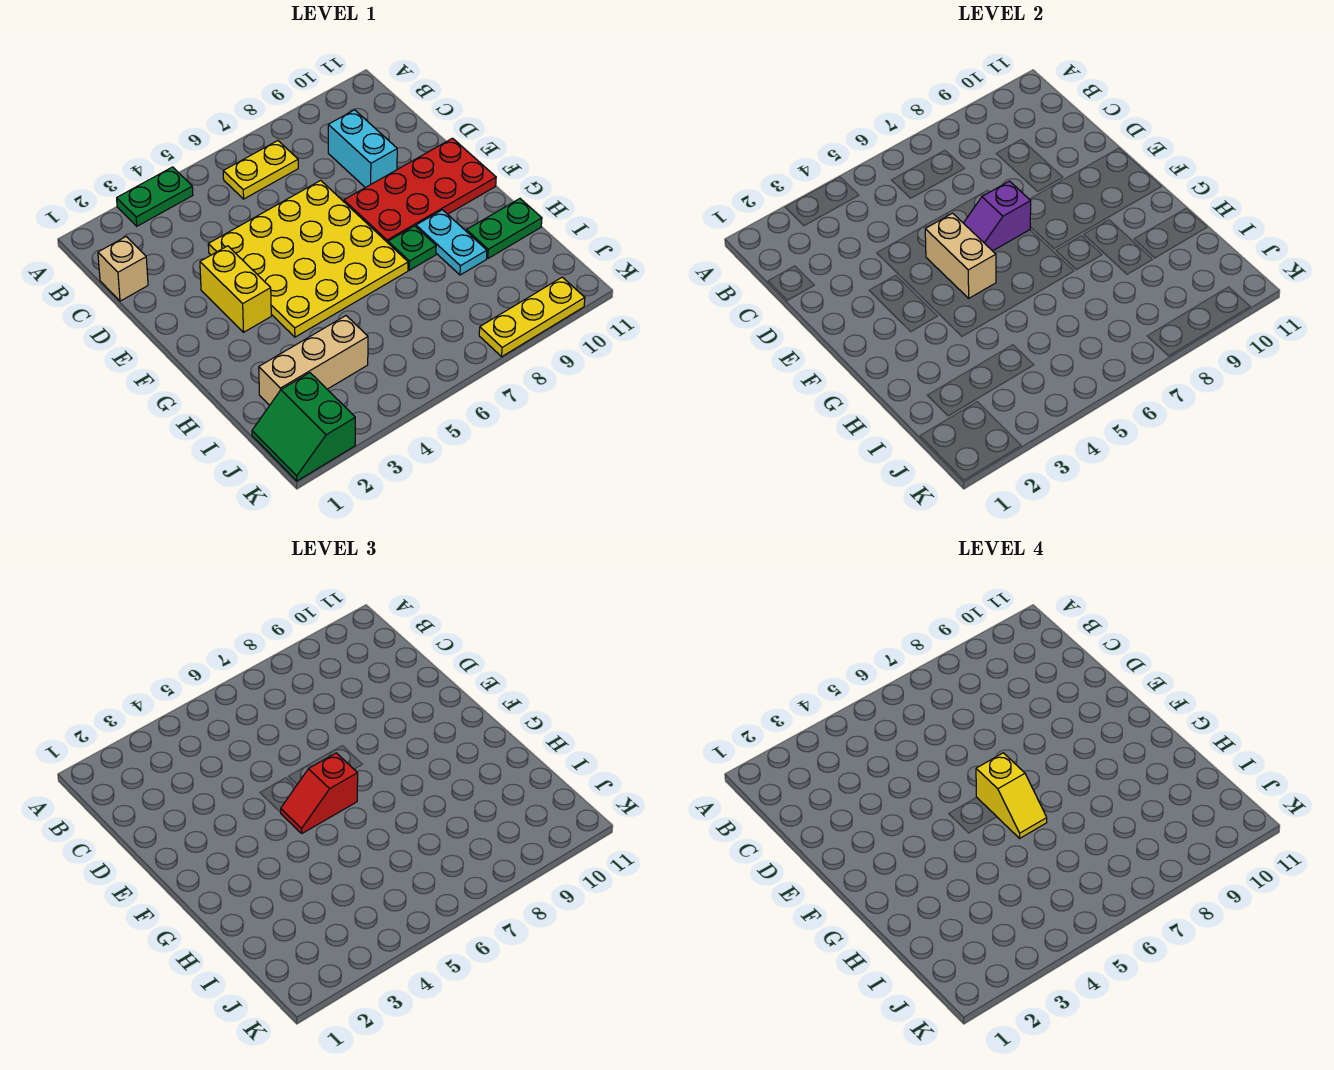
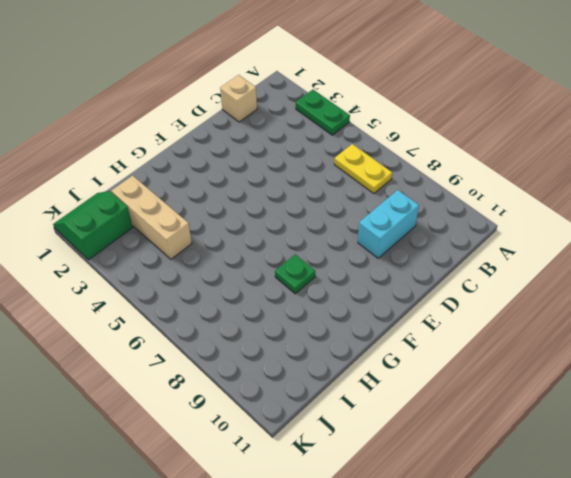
none -> yellow 4x4 plate [208,180,408,337]
none -> yellow 1x2 brick [200,246,271,332]
none -> red 2x4 plate [344,138,496,243]

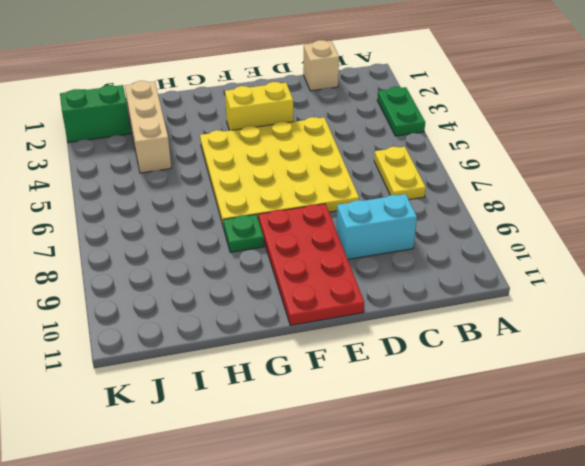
none -> cyan 1x2 plate [416,210,487,275]
none -> green 1x2 plate [466,199,542,258]
none -> yellow 1x3 plate [479,277,585,357]

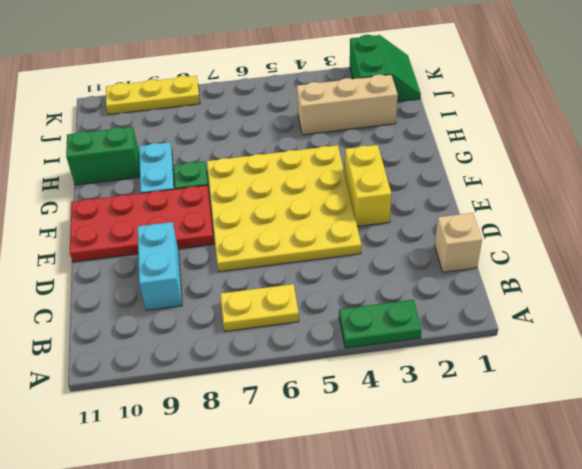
green 1x2 brick [66,127,140,185] -> green 1x2 plate [466,199,542,258]
none -> tan 1x2 brick [925,213,996,298]
none -> purple 1x2 slope [964,181,1031,251]
none -> red 1x2 slope [280,753,358,833]

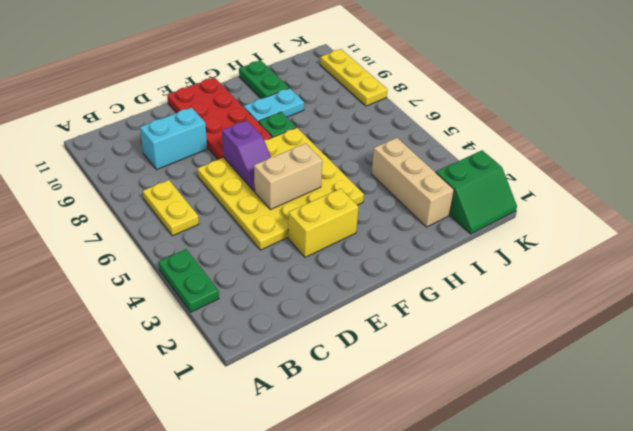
none -> tan 1x1 brick [98,237,148,301]
none -> red 1x2 slope [280,753,358,833]
none -> yellow 1x2 slope [976,753,1047,838]

